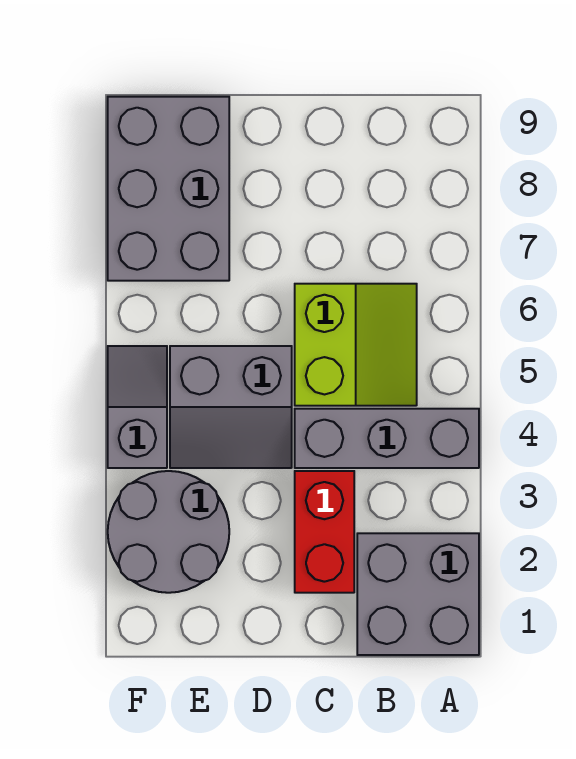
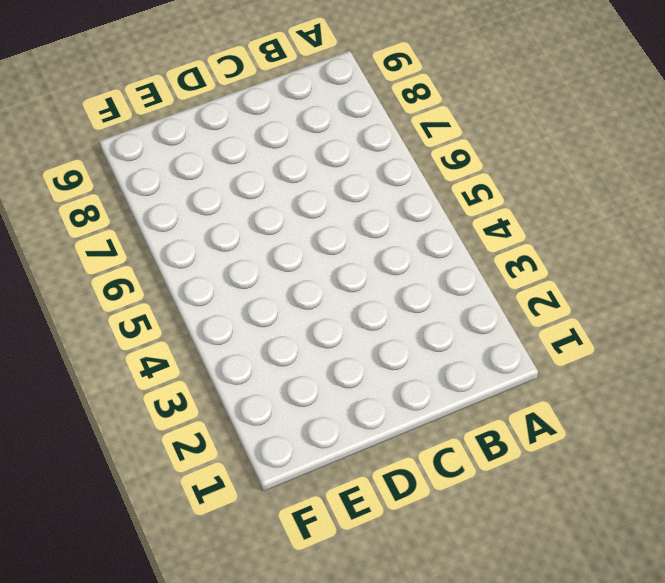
none -> grey 2x2 brick [357,533,479,655]
none -> grey 1x3 brick [295,409,479,468]

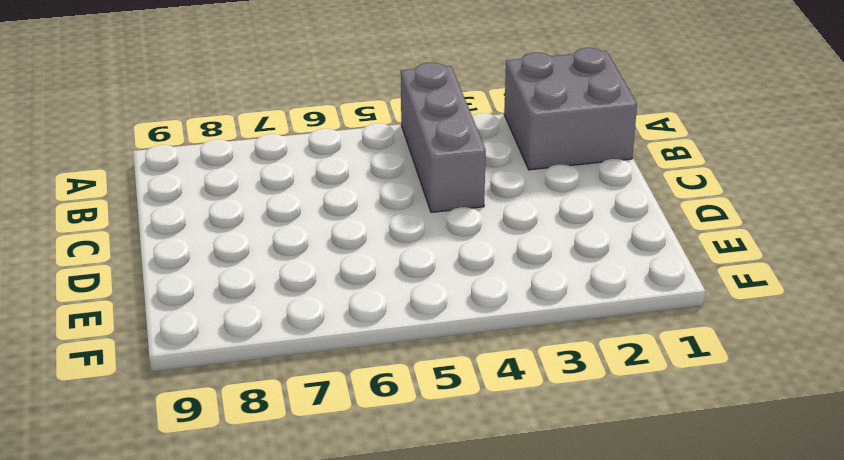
none -> lime 2x2 slope [295,284,417,406]
none -> red 1x2 brick [295,471,354,593]

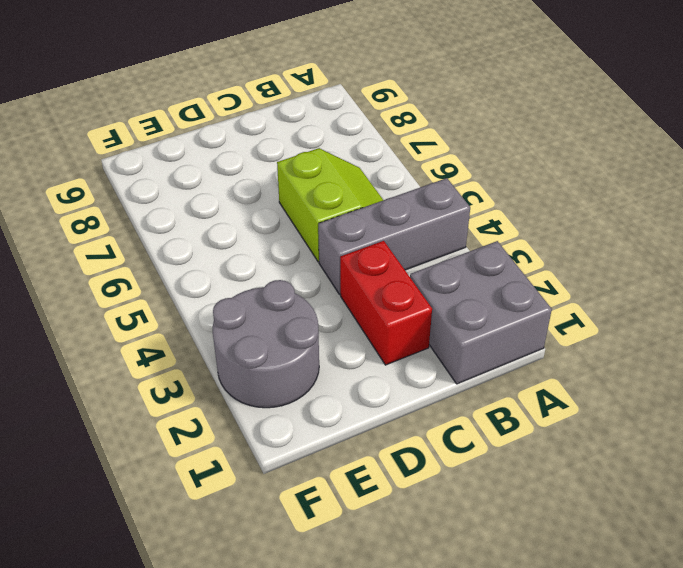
none -> grey 2x2 slope [170,346,292,468]
none -> grey 2x3 brick [108,97,229,281]

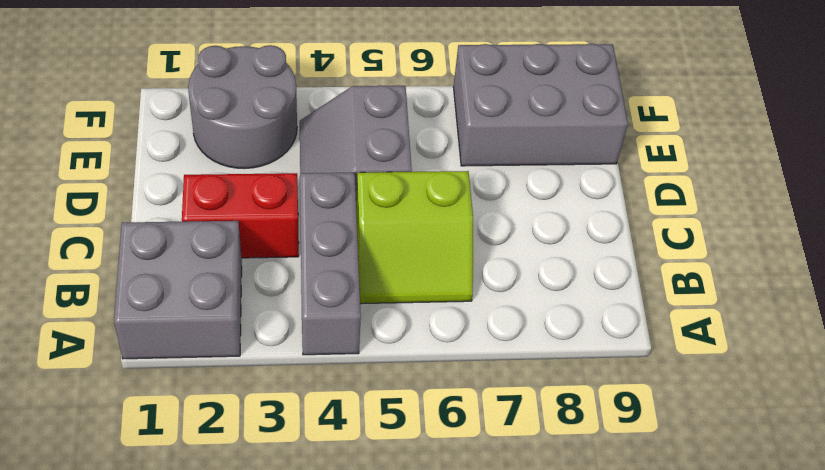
none -> grey 1x2 slope [108,346,167,468]

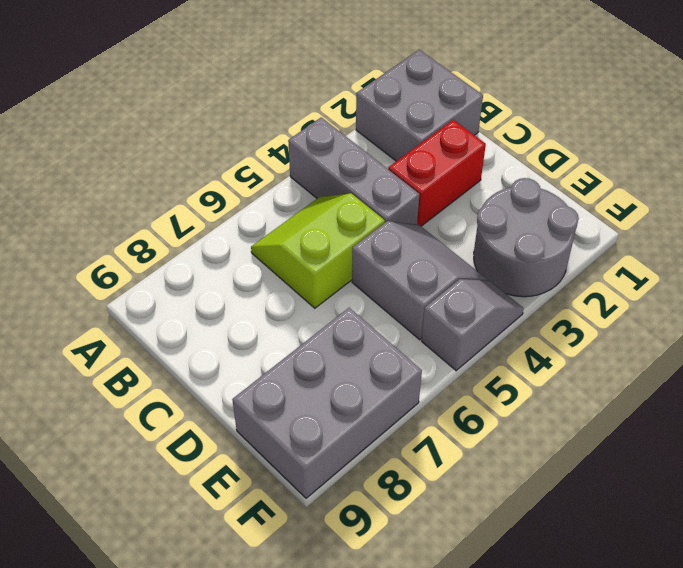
grey 1x2 slope [422,279,524,371] -> grey 1x2 slope turned to [108,346,167,468]

